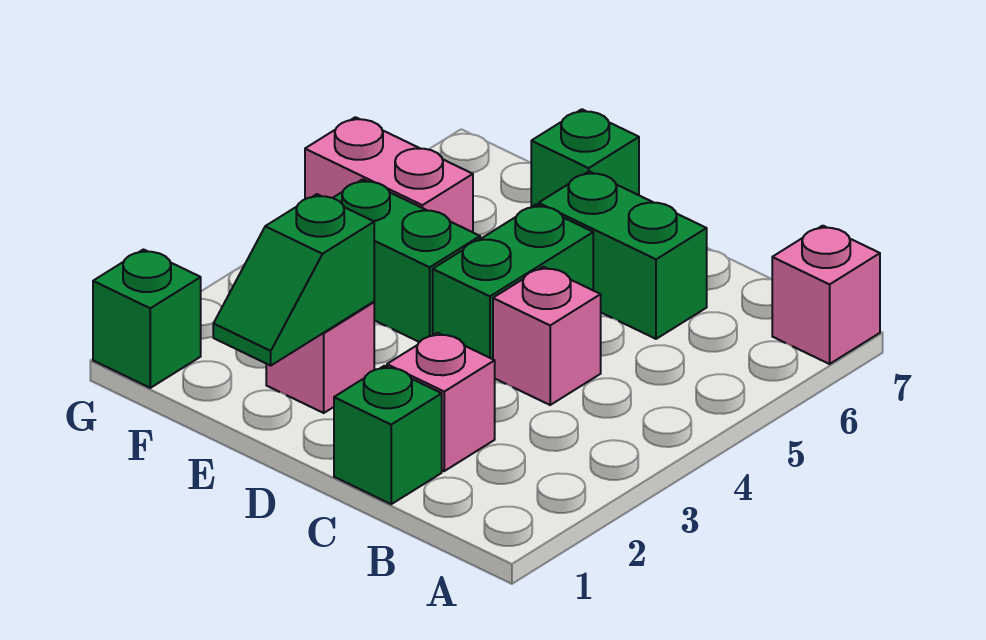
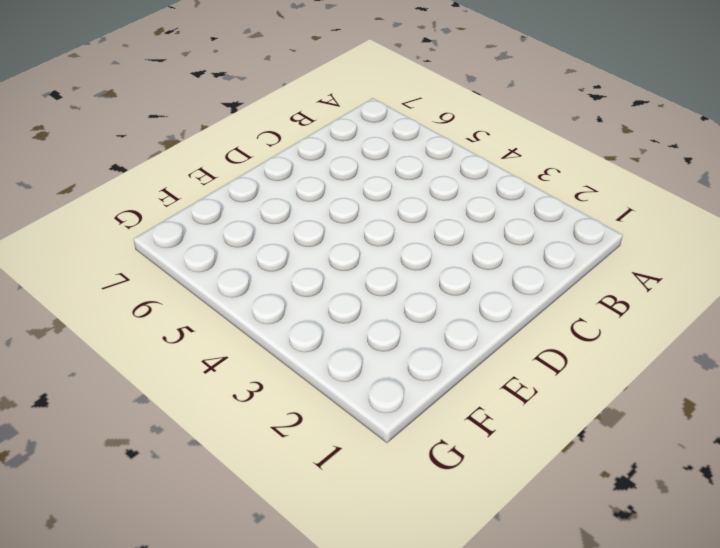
none -> pink 1x1 brick [772,226,880,364]
none -> green 1x1 brick [334,366,442,504]
none -> pink 1x1 brick [387,333,495,471]

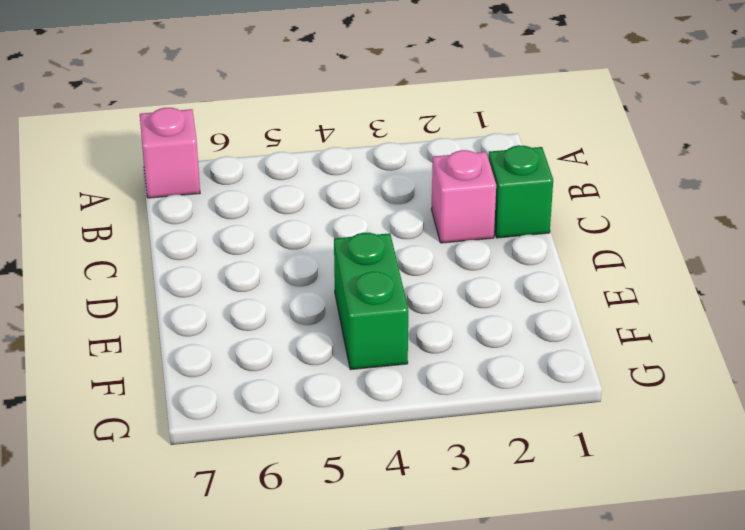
none -> pink 1x1 brick [493,267,601,405]
none -> green 1x2 brick [539,172,707,339]
none -> green 1x2 brick [433,205,593,359]

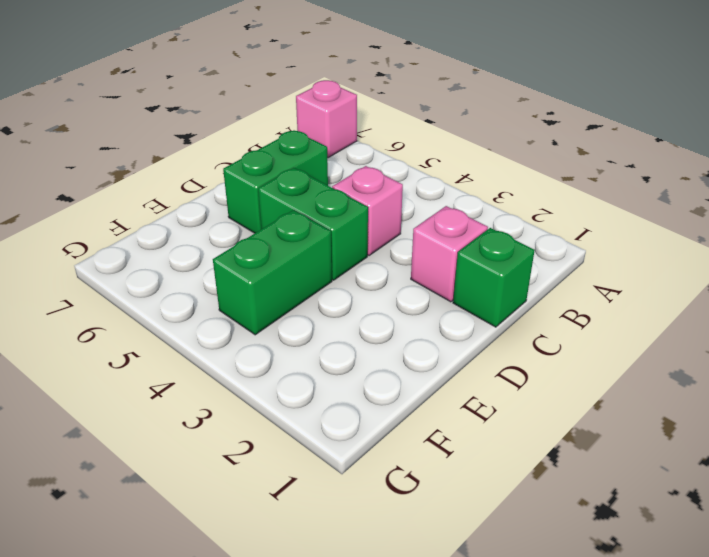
none -> pink 1x1 brick [266,302,374,413]
none -> green 1x1 brick [531,109,639,207]
none -> pink 1x2 brick [305,117,473,232]

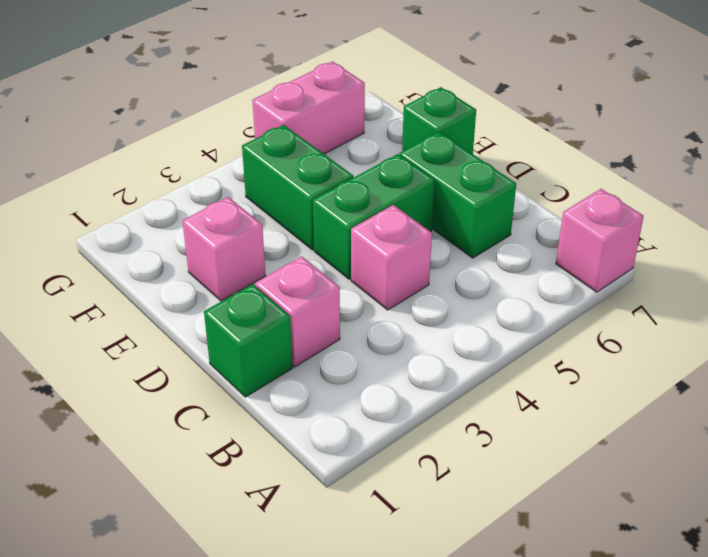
pink 1x2 brick [253,62,365,154] -> pink 1x2 brick turned to [305,117,473,232]
none -> green 1x1 brick [93,250,201,388]
none -> green 1x2 slope [213,194,374,366]

